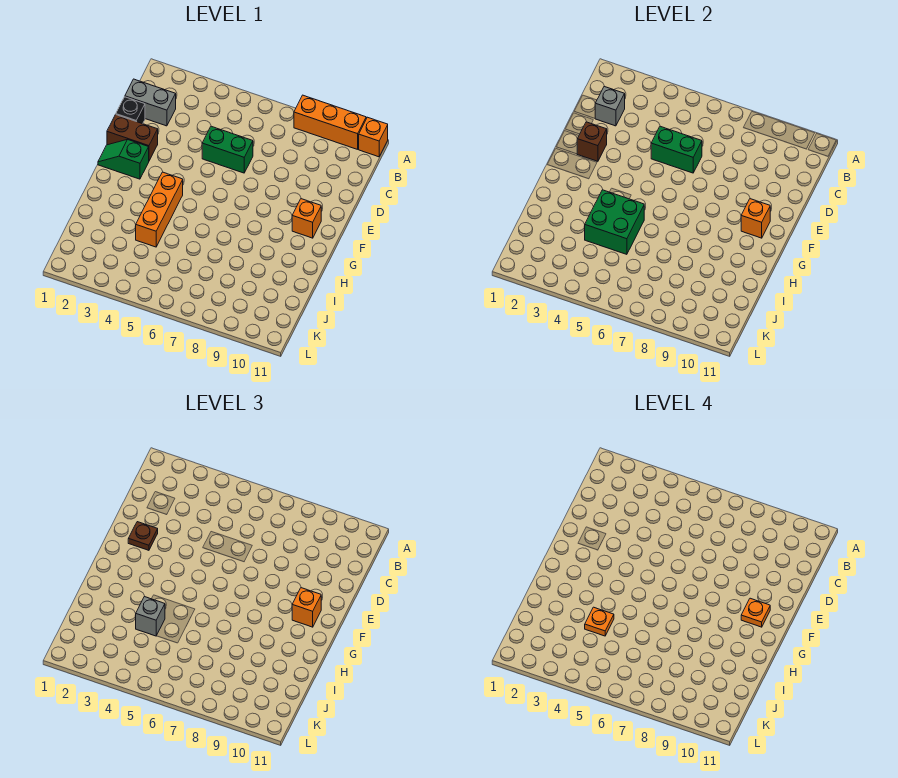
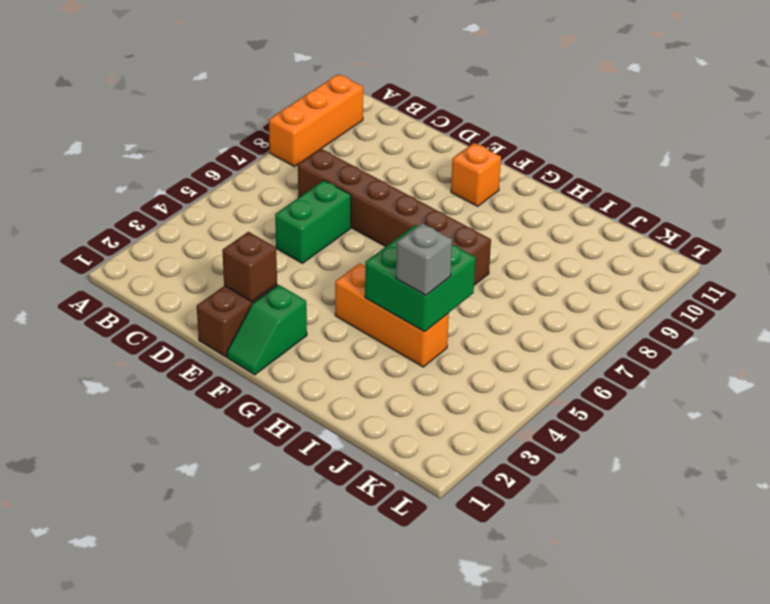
brown 1x6 brick [298,149,491,285] -> none
none -> orange 1x1 brick [359,117,388,157]
none -> grey 1x2 brick [125,79,176,126]
none -> black 1x1 brick [116,97,145,124]

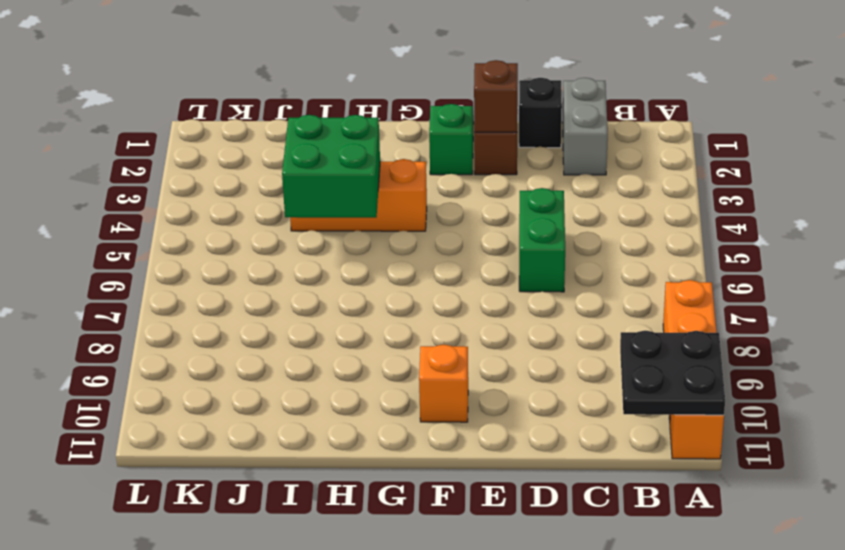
black 2x2 plate [620,331,725,415] -> none
none -> grey 1x1 brick [595,87,625,126]
none -> green 1x2 brick [651,126,702,173]
none -> orange 1x1 brick [741,199,770,238]

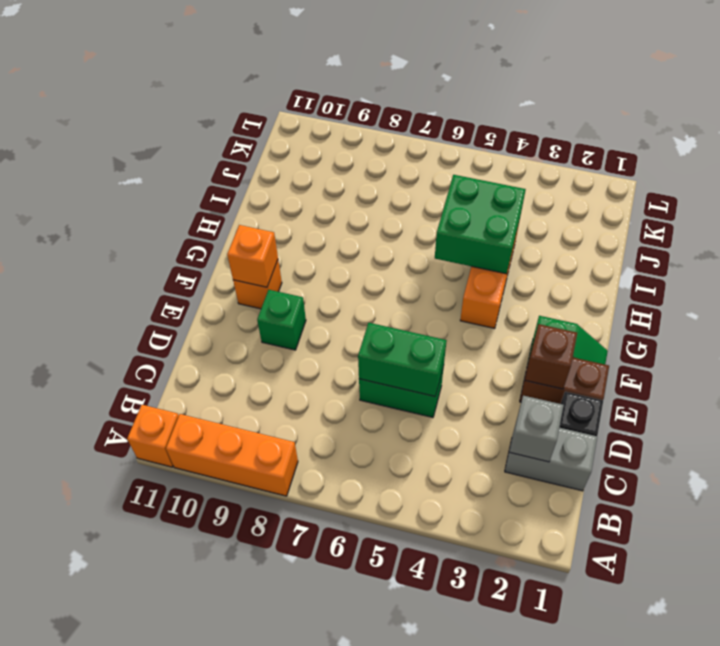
green 1x1 brick [257,290,306,350] -> none
none -> brown 1x1 plate [128,522,158,550]
none -> orange 1x1 brick [292,588,321,627]
none -> grey 1x1 brick [136,597,165,636]

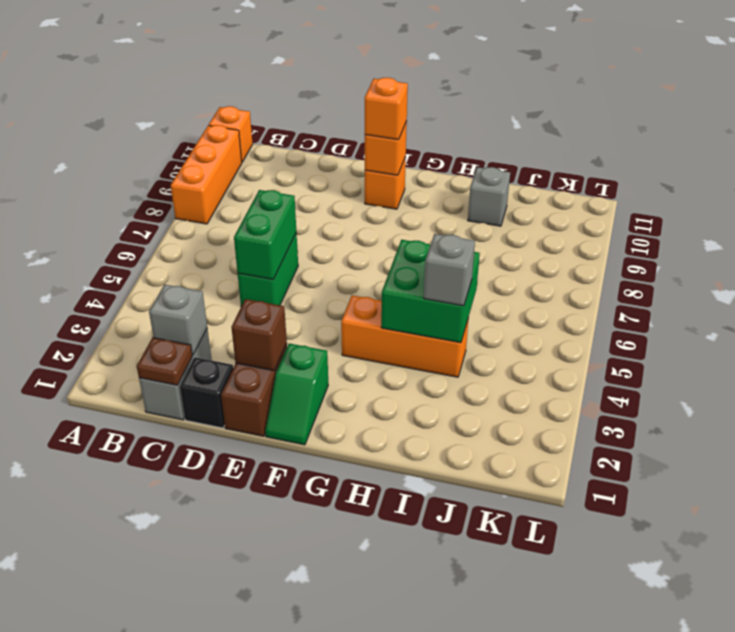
brown 1x1 plate [137,338,193,385] -> brown 1x1 plate moved to [128,522,158,550]
grey 1x1 brick [468,167,510,226] -> none
none -> orange 1x1 plate [741,598,770,627]
none -> orange 1x1 plate [585,607,614,636]

